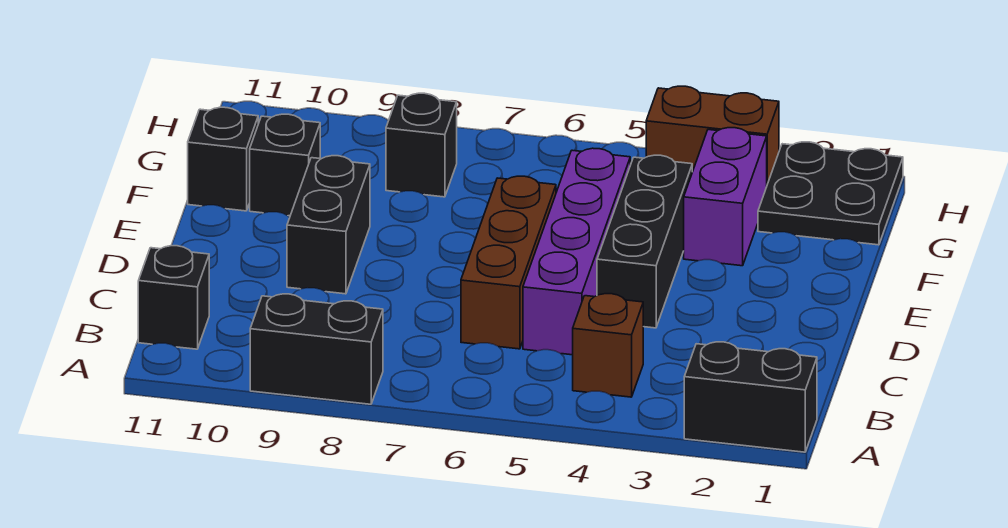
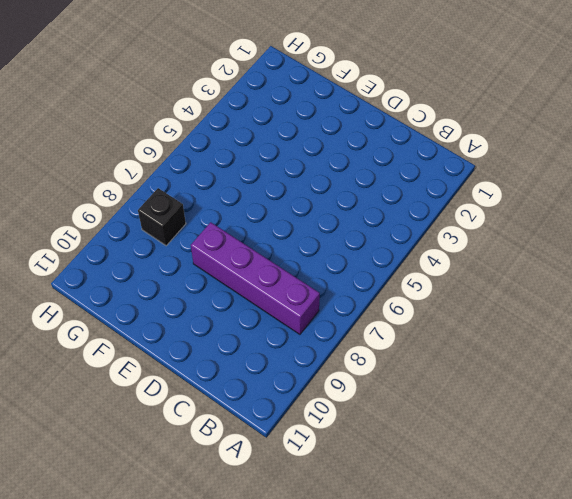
purple 1x4 brick [191,222,320,334] -> purple 1x4 brick moved to [523,148,630,355]
none -> black 1x2 brick [684,342,817,452]
none -> black 1x2 brick [250,294,383,404]
none -> brown 1x1 brick [573,294,643,397]

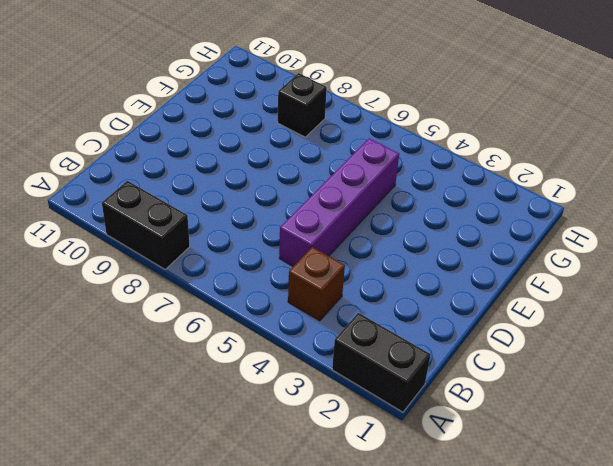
none -> black 1x1 brick [138,246,209,349]
none -> brown 1x3 brick [461,176,556,349]
none -> black 1x3 brick [597,155,692,328]

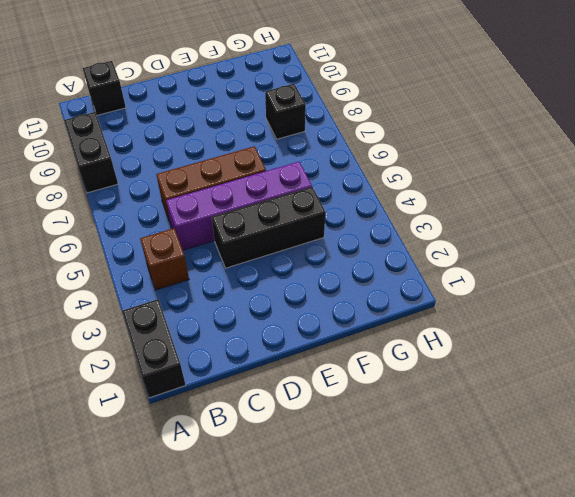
none -> black 1x2 brick [287,156,370,294]
none -> purple 1x2 brick [684,128,767,266]
none -> black 1x1 brick [250,114,320,216]

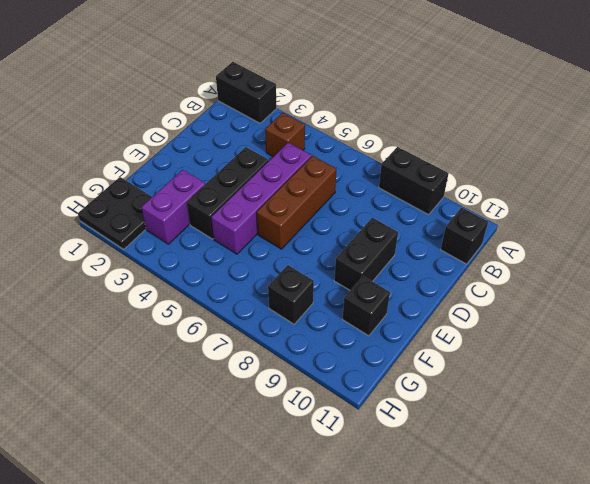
none -> black 1x1 brick [188,107,258,211]
none -> brown 1x2 brick [646,86,779,184]

